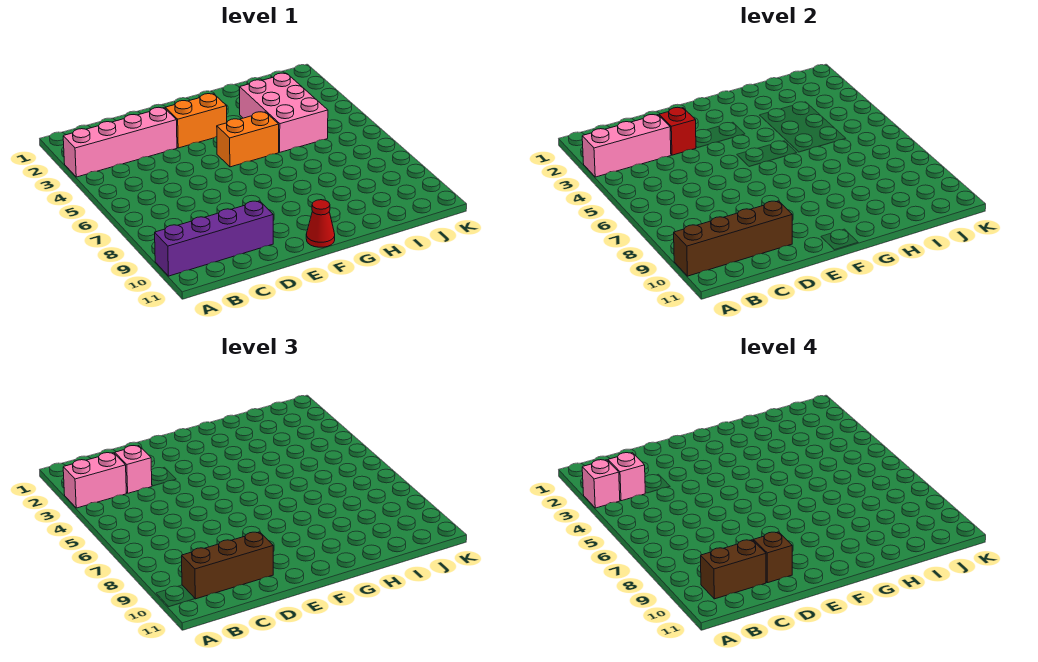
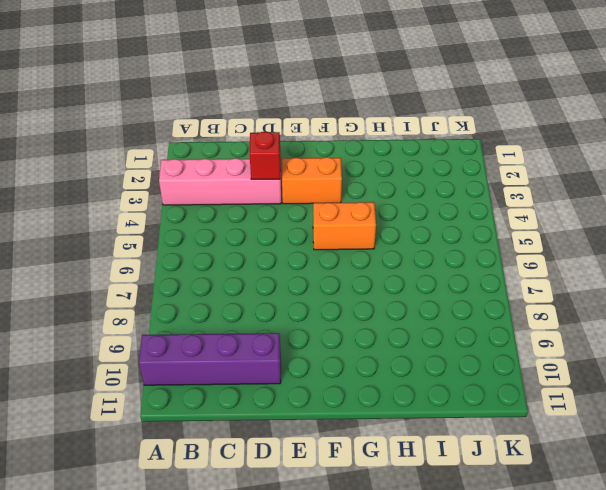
none -> red 1x1 cone [306,200,335,247]
none -> pink 2x3 brick [240,73,328,152]
none -> pink 1x3 brick [582,115,671,177]

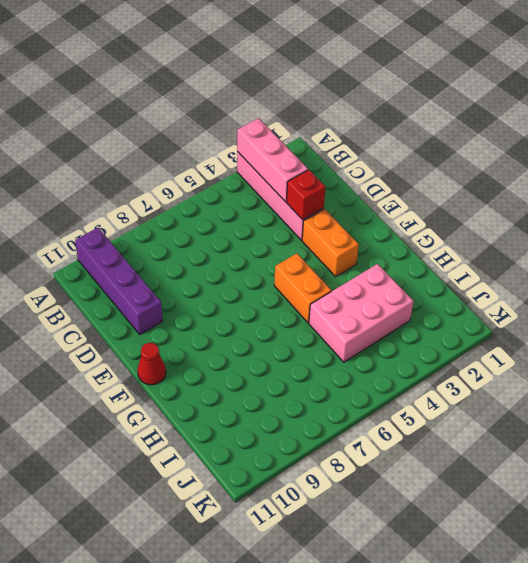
none -> brown 1x4 brick [674,201,792,276]
none -> pink 1x2 brick [63,453,127,508]
none -> brown 1x3 brick [182,532,273,599]

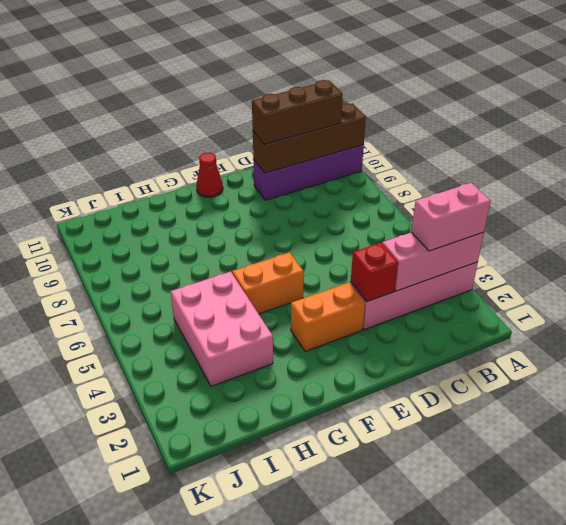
none -> pink 1x1 brick [115,446,152,493]
none -> pink 1x1 brick [582,460,620,508]
none -> pink 1x1 brick [608,453,645,501]

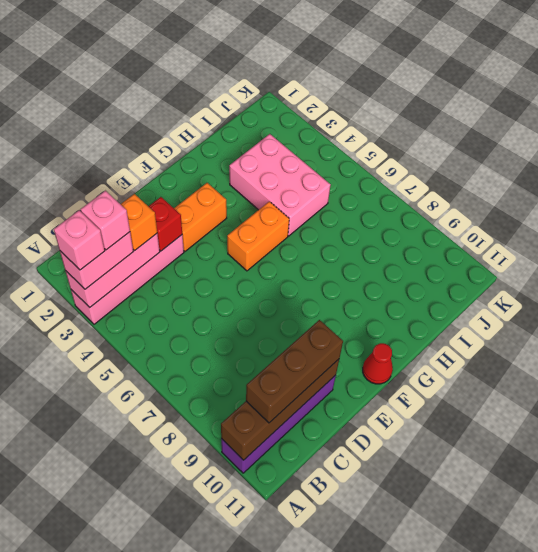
orange 1x1 brick [121,194,157,251] -> pink 1x1 brick [115,446,152,493]
none -> brown 1x2 brick [701,540,766,599]
none -> brown 1x1 brick [754,532,792,583]

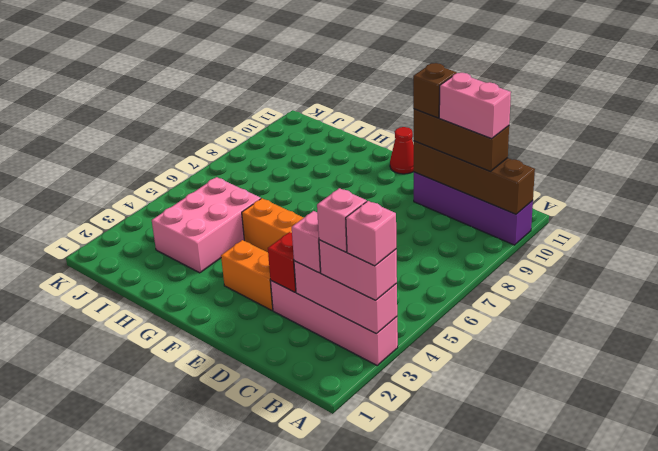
pink 1x2 brick [439,73,511,139] -> brown 1x2 brick [701,540,766,599]

